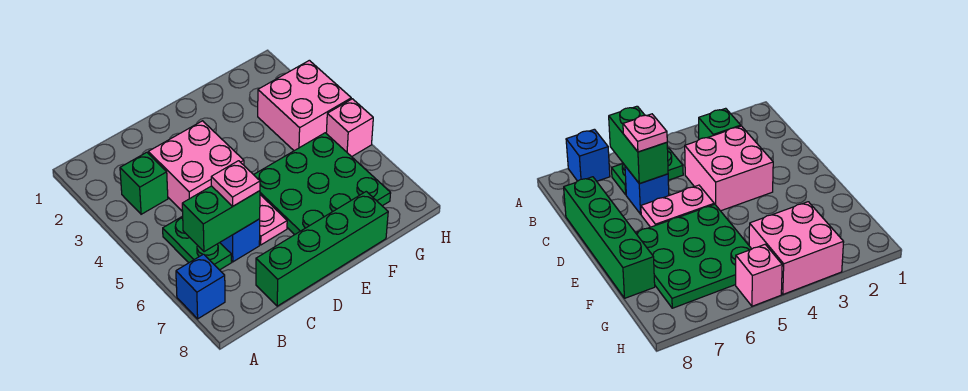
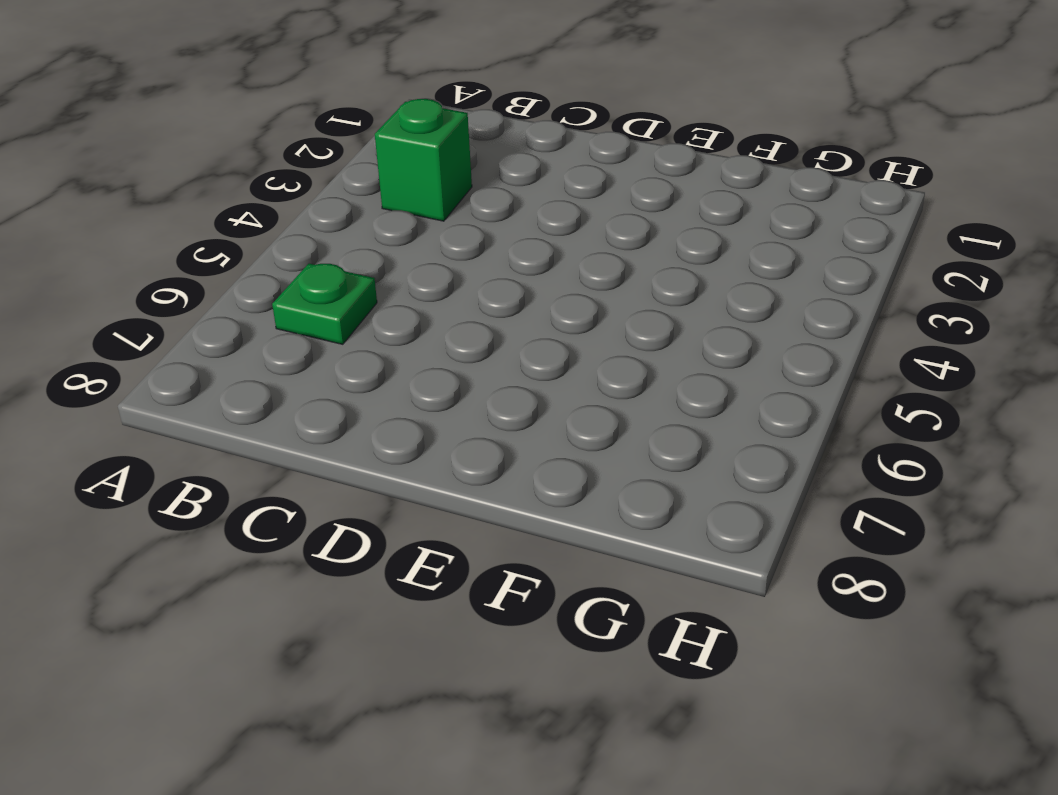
green 1x1 plate [272,264,377,344] -> green 1x2 plate [163,216,232,270]
none -> blue 1x1 brick [176,254,225,319]
none -> pink 2x2 brick [148,121,244,212]
none -> blue 1x1 brick [220,219,260,262]

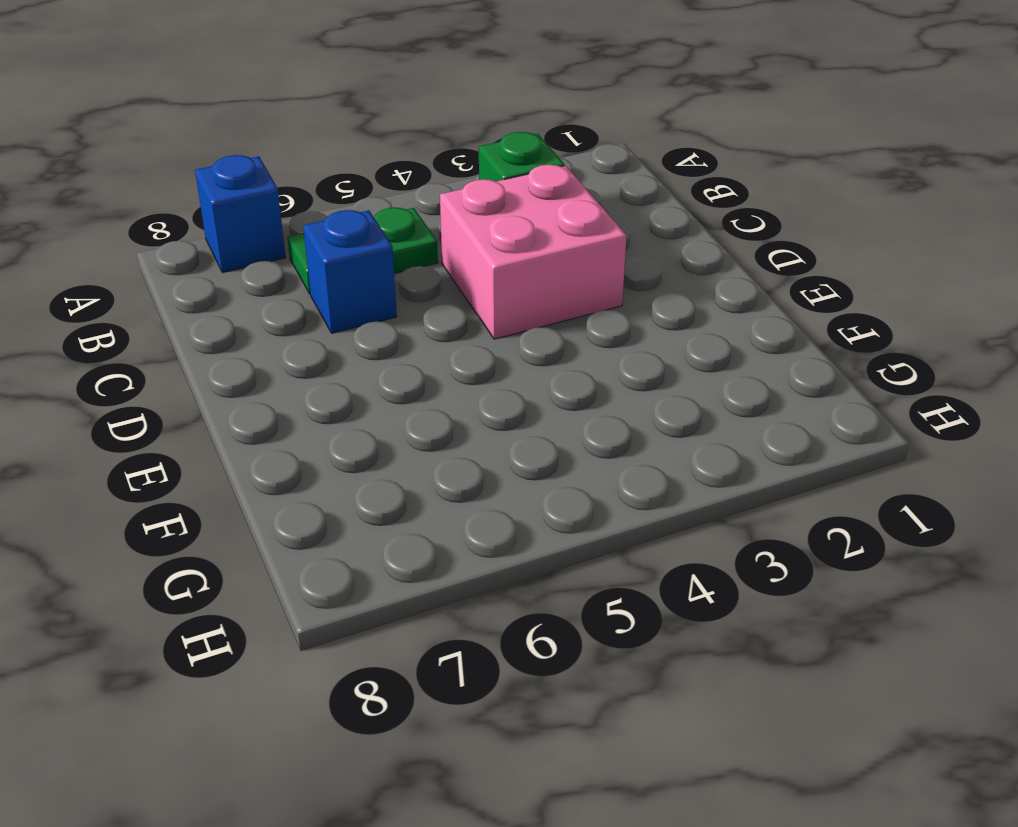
none -> green 1x4 brick [256,192,388,306]
none -> pink 1x2 plate [259,195,287,245]
none -> green 3x3 plate [254,133,391,234]

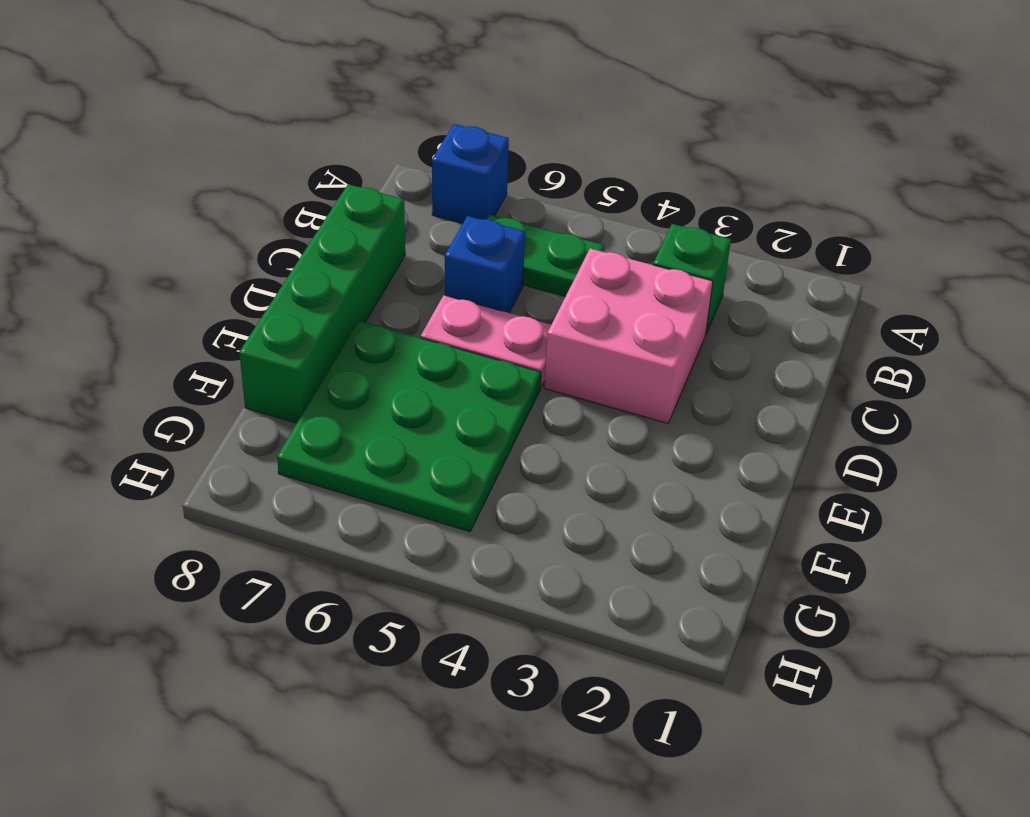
none -> pink 2x2 brick [258,60,351,151]
none -> pink 1x1 brick [326,99,373,157]
none -> green 1x2 brick [182,186,260,252]

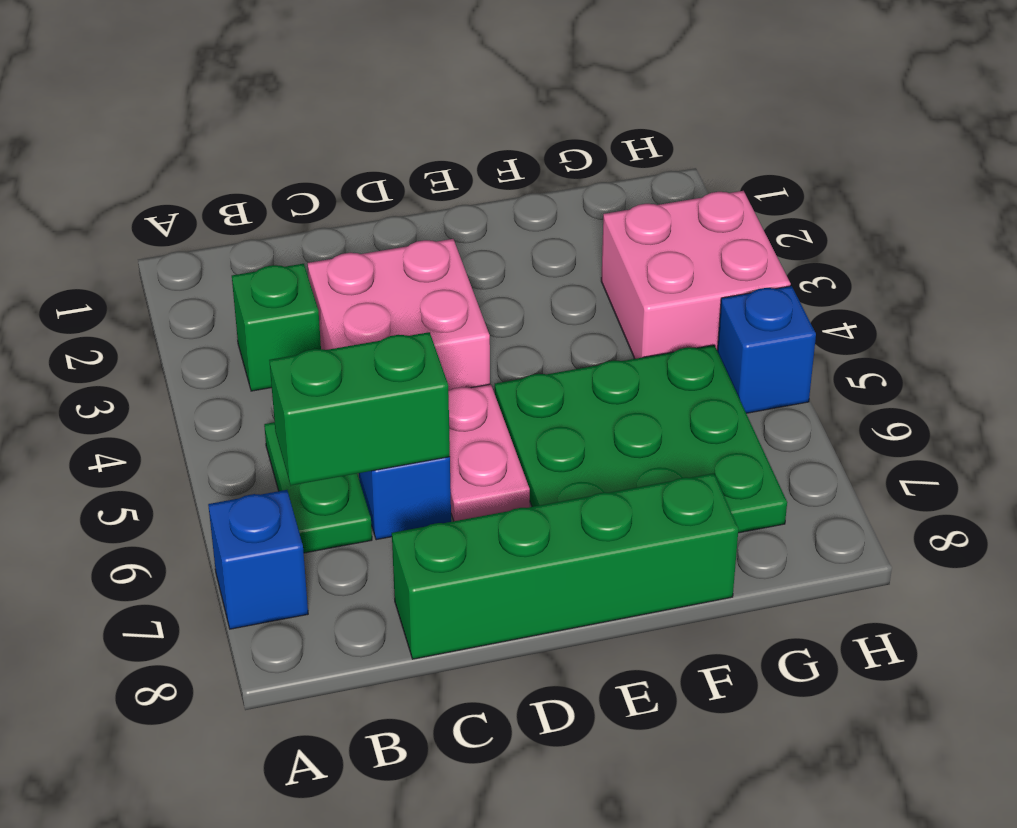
blue 1x1 brick [717,286,816,413] -> pink 1x1 brick [326,99,373,157]
none -> pink 1x1 plate [211,161,260,206]

